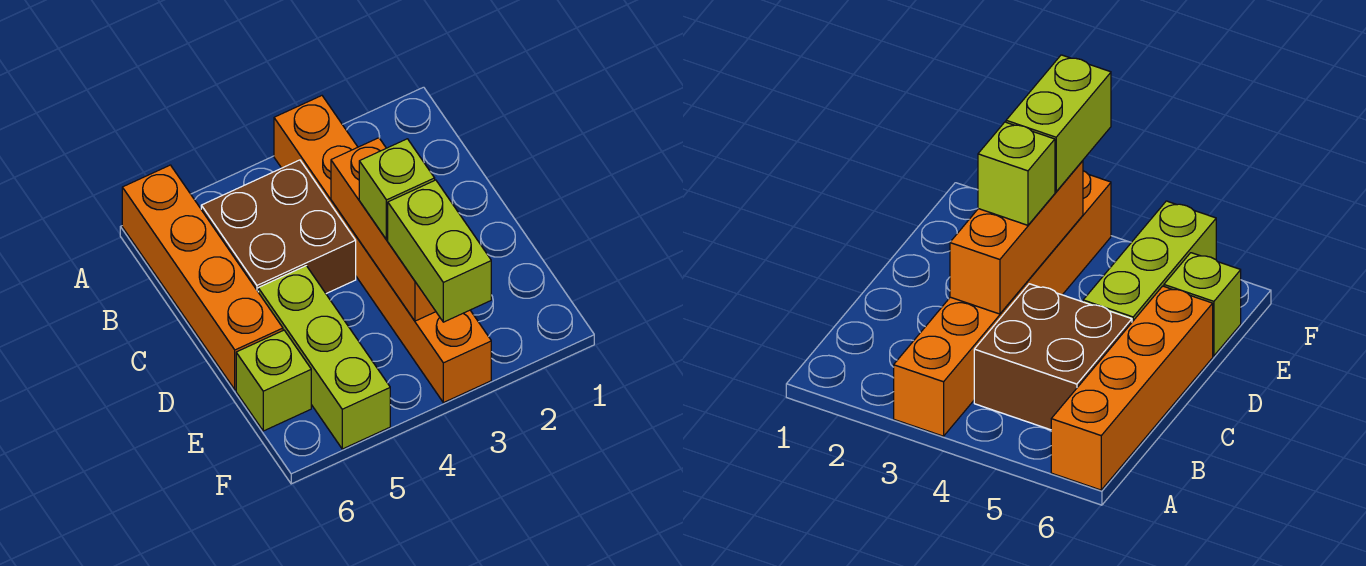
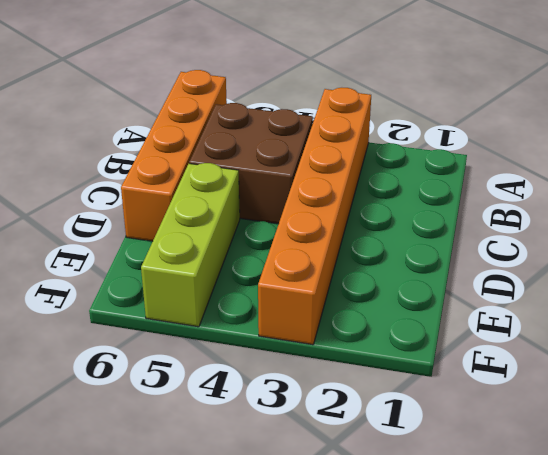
none -> lime 1x1 brick [236,330,311,431]
none -> orange 1x3 brick [331,138,436,321]

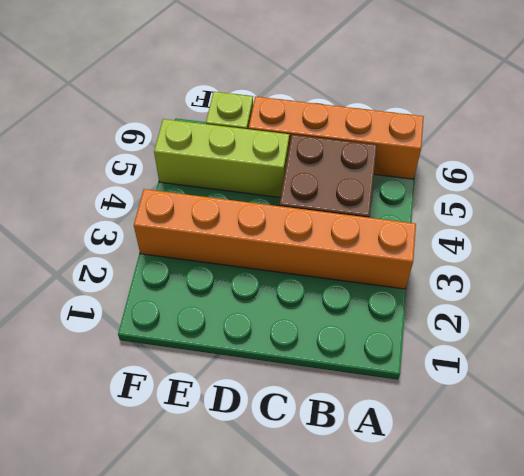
none -> orange 1x3 brick [331,138,436,321]
none -> lime 1x1 brick [359,139,435,240]

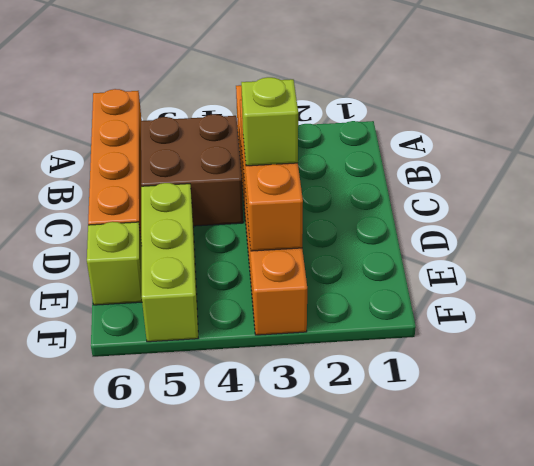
none -> lime 1x2 brick [388,180,491,322]

